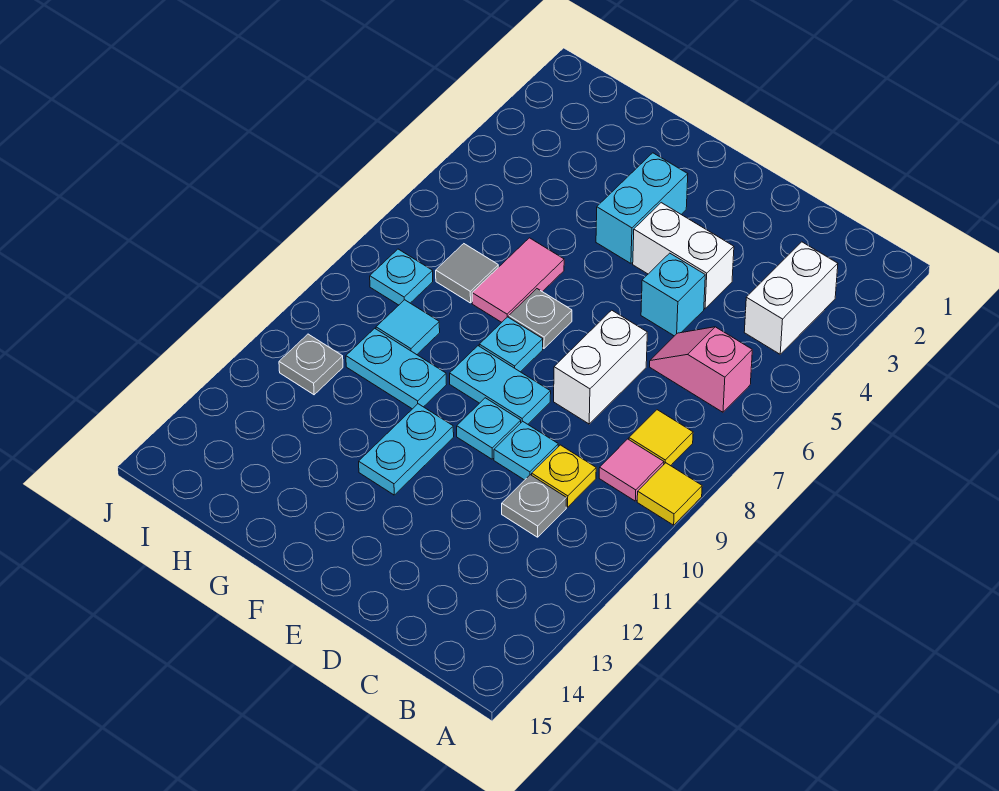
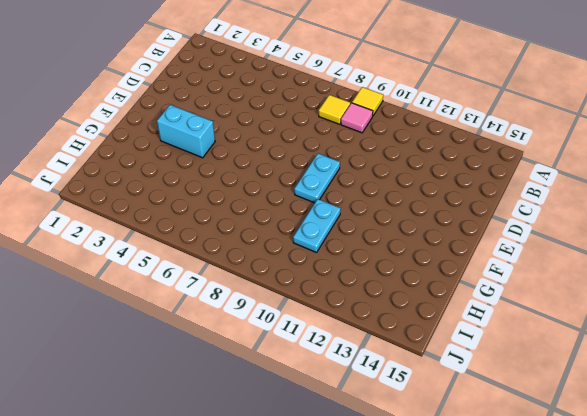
none -> white 1x2 brick [744,242,838,354]
none -> pink 1x2 slope [650,327,752,412]
none -> yellow 1x1 plate [532,445,596,507]

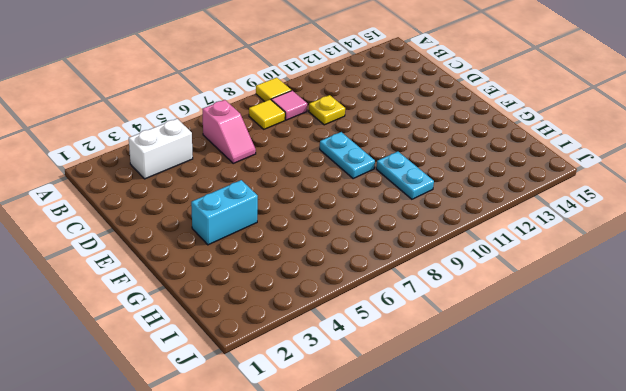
none -> grey 1x1 plate [502,475,566,537]
none -> white 1x2 brick [633,203,734,309]
none -> cyan 1x1 brick [641,253,705,336]

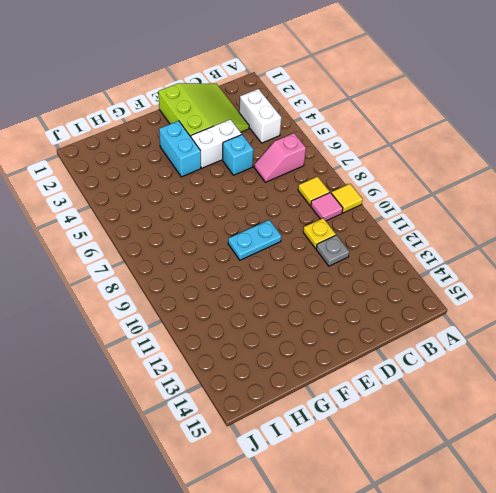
lime 3x3 slope [158,83,249,137] -> none
none -> white 1x2 brick [554,310,647,424]
none -> cyan 1x1 plate [494,421,558,480]
none -> cyan 1x1 plate [457,398,521,459]

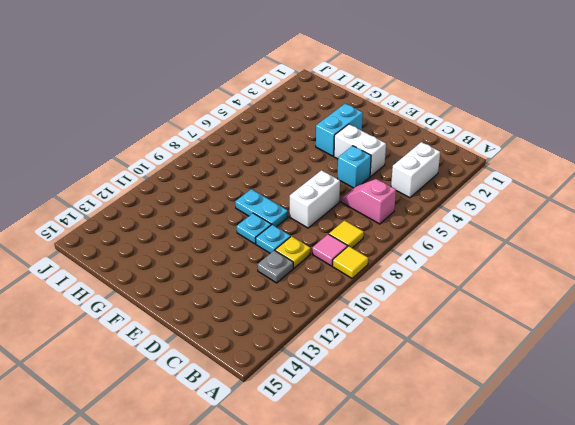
none -> grey 1x1 plate [509,289,572,348]
none -> cyan 1x1 plate [479,317,543,372]
none -> cyan 1x2 plate [359,404,454,495]

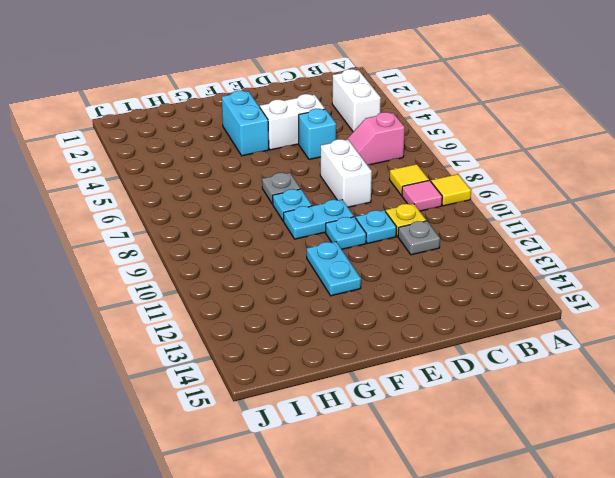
none -> pink 1x2 tile [472,238,564,322]
none -> cyan 1x2 plate [346,328,446,409]
none -> grey 1x1 tile [436,244,498,303]

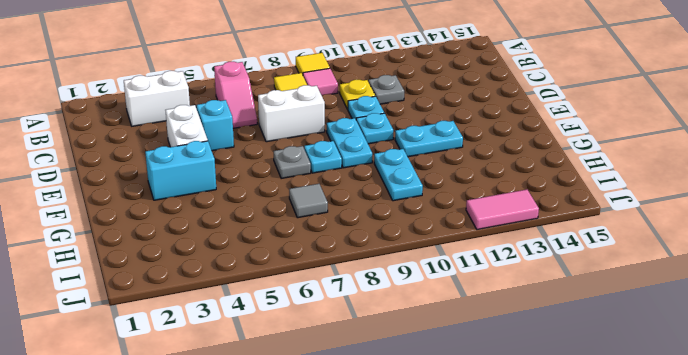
pink 1x2 tile [466,190,539,229] -> pink 1x2 tile moved to [472,238,564,322]
none -> cyan 1x1 tile [376,300,440,355]
none -> cyan 1x1 plate [370,249,433,305]
none -> grey 1x1 plate [279,334,343,395]

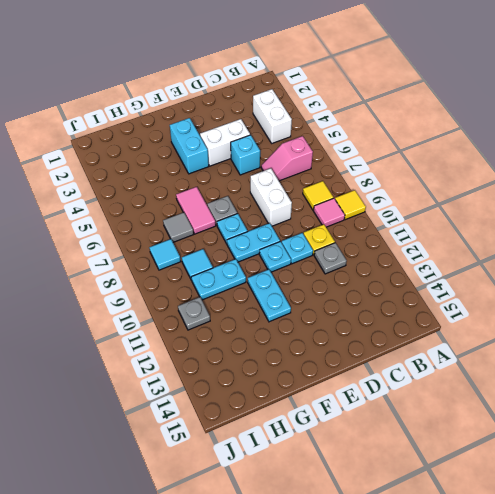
cyan 1x1 tile [149,239,181,270] -> cyan 1x1 plate [370,249,433,305]

